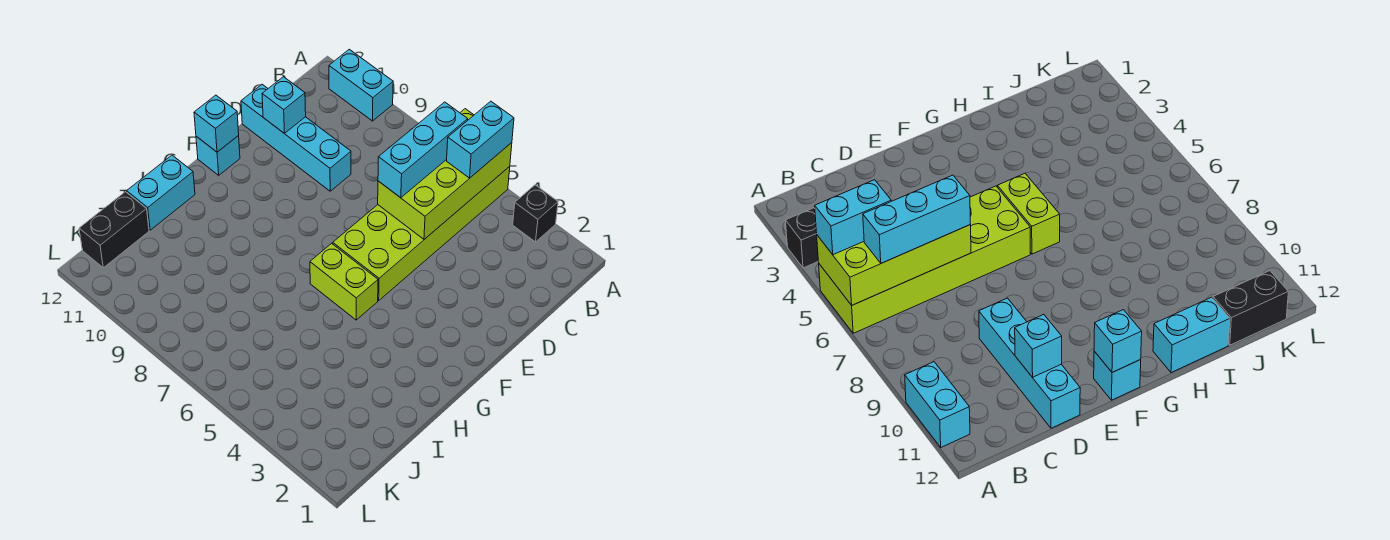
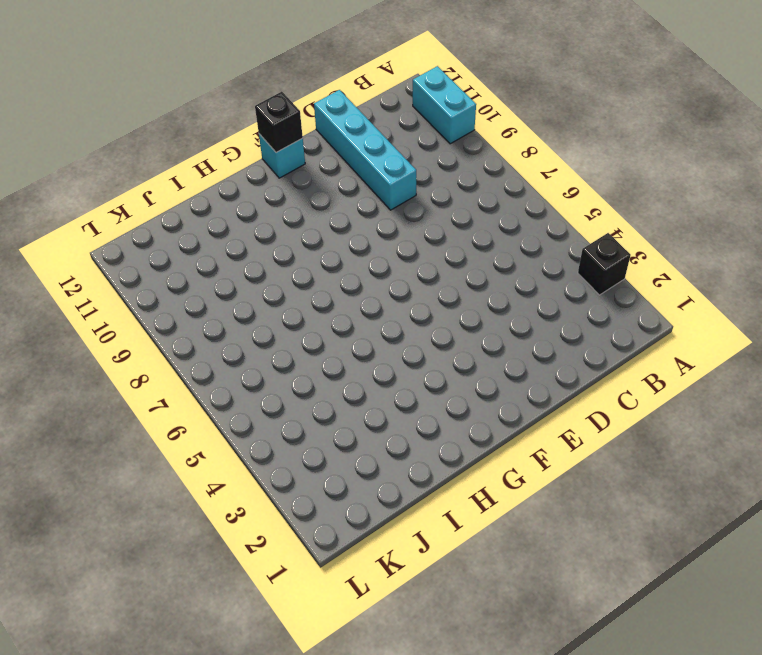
black 1x1 brick [255,92,303,152] -> cyan 1x1 brick [194,95,239,152]
none -> lime 2x6 brick [333,167,510,300]
none -> lime 1x2 brick [310,243,378,320]
none -> cyan 1x2 brick [127,155,195,230]

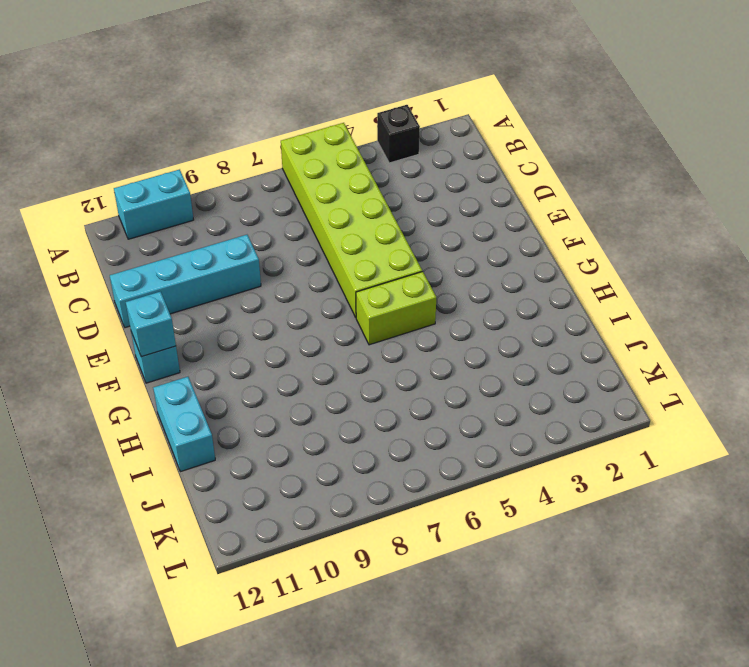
none -> black 1x2 brick [79,192,149,268]
none -> lime 2x4 brick [378,109,512,239]
none -> cyan 1x1 brick [262,77,306,134]

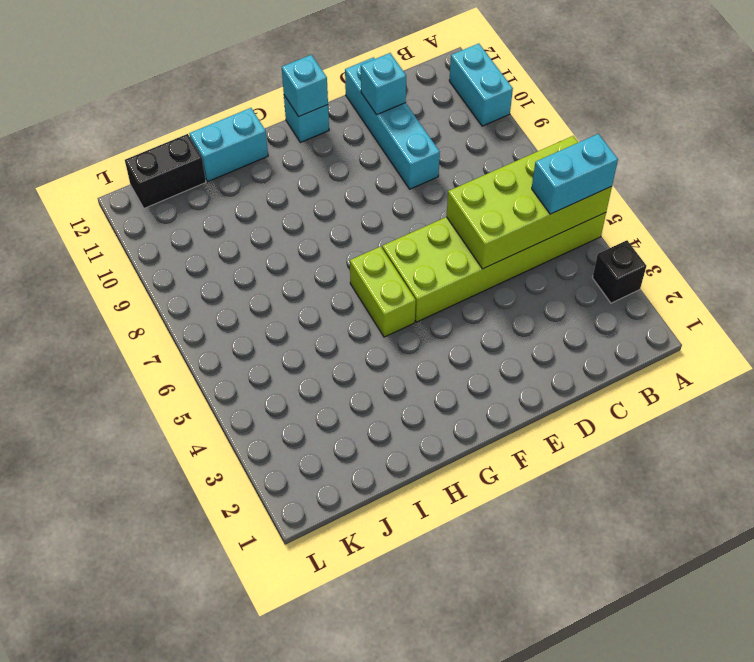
none -> cyan 1x3 brick [378,102,468,198]

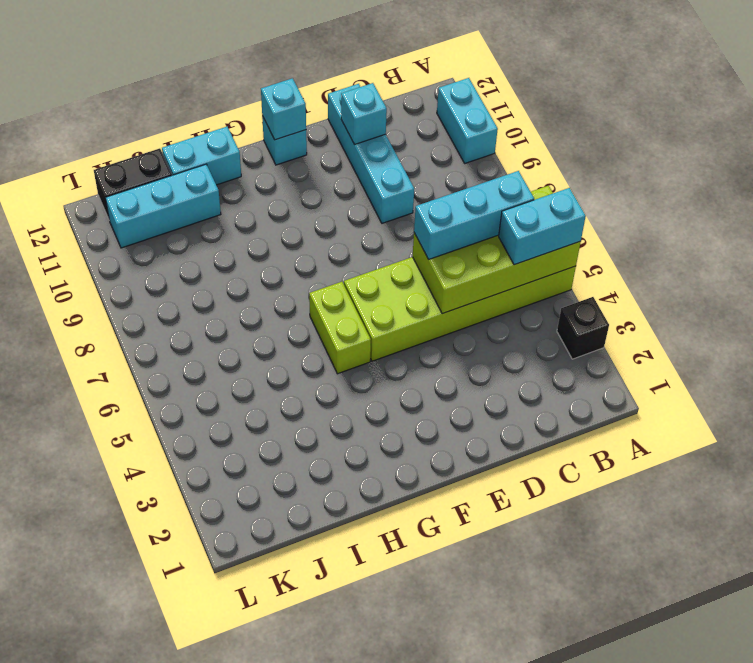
cyan 1x3 brick [106,164,221,248] -> none

